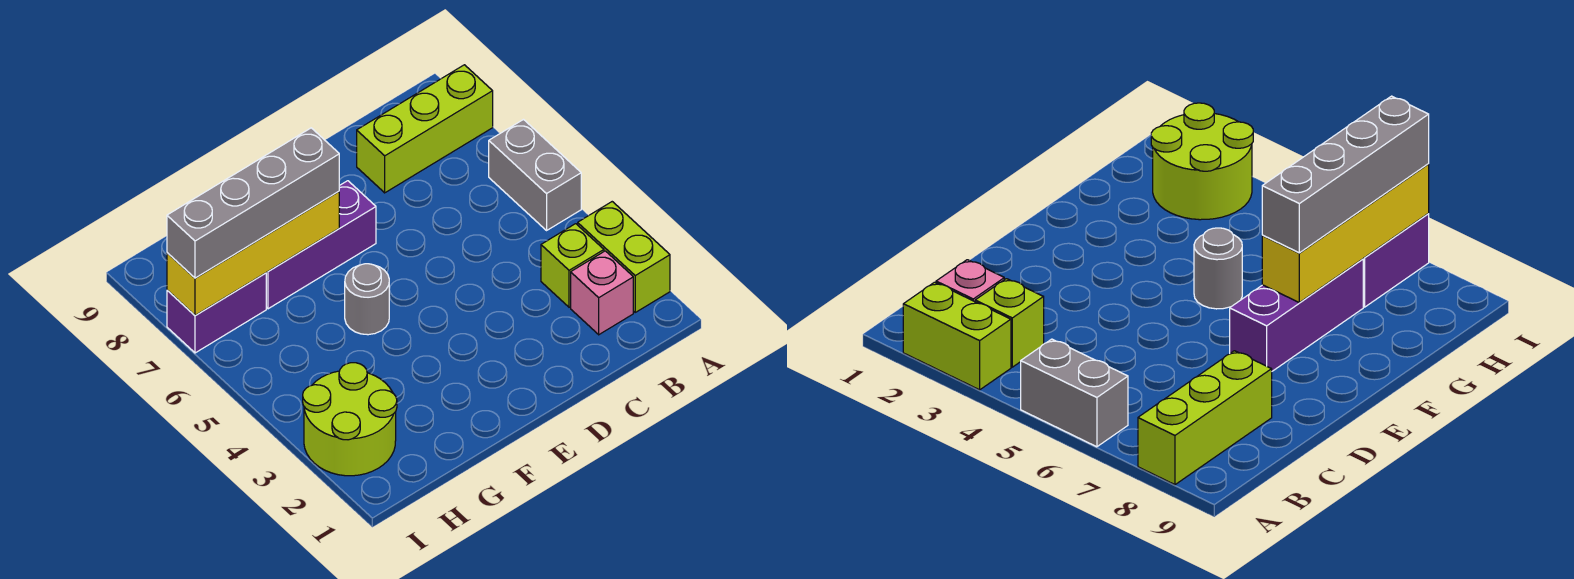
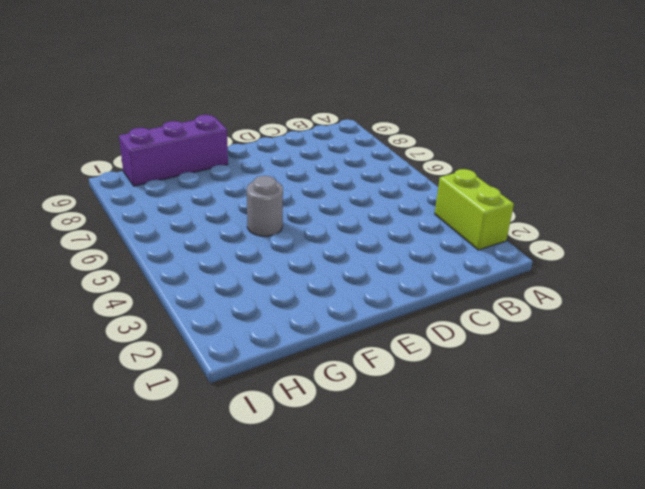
purple 1x3 brick [119,115,228,186] -> purple 1x3 brick moved to [266,181,376,309]
none -> grey 1x2 brick [489,120,581,230]
none -> lime 1x3 brick [357,65,493,193]

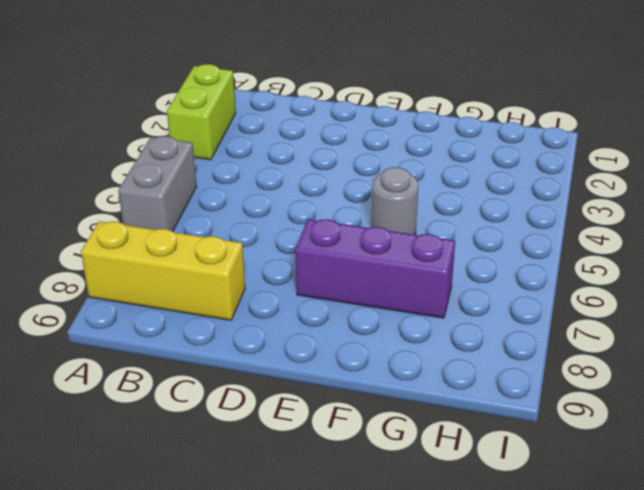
yellow 1x3 brick [81,221,245,320] -> lime 1x3 brick [357,65,493,193]
none -> pink 1x1 brick [571,251,633,335]
none -> lime 1x1 brick [541,224,604,307]

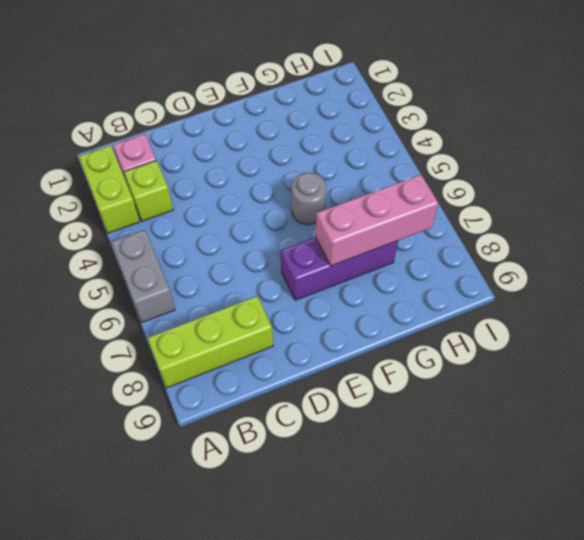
pink 1x3 brick [316,175,438,266] -> yellow 1x4 brick [167,192,339,316]
none -> lime 2x2 round brick [303,363,397,476]
none -> purple 1x2 brick [167,273,266,353]

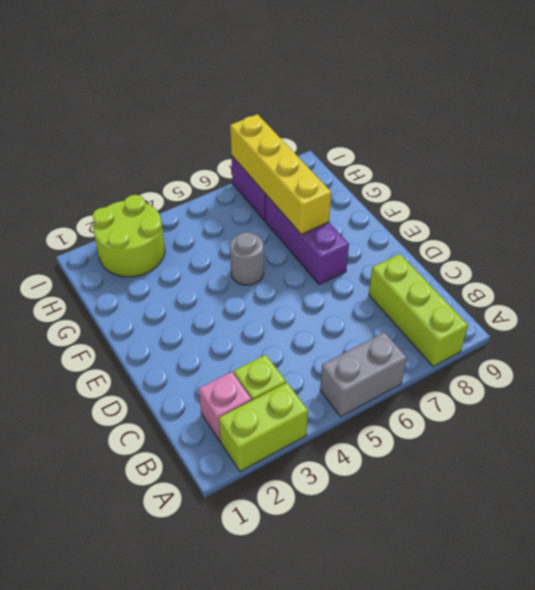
none -> grey 1x4 brick [167,128,339,278]

